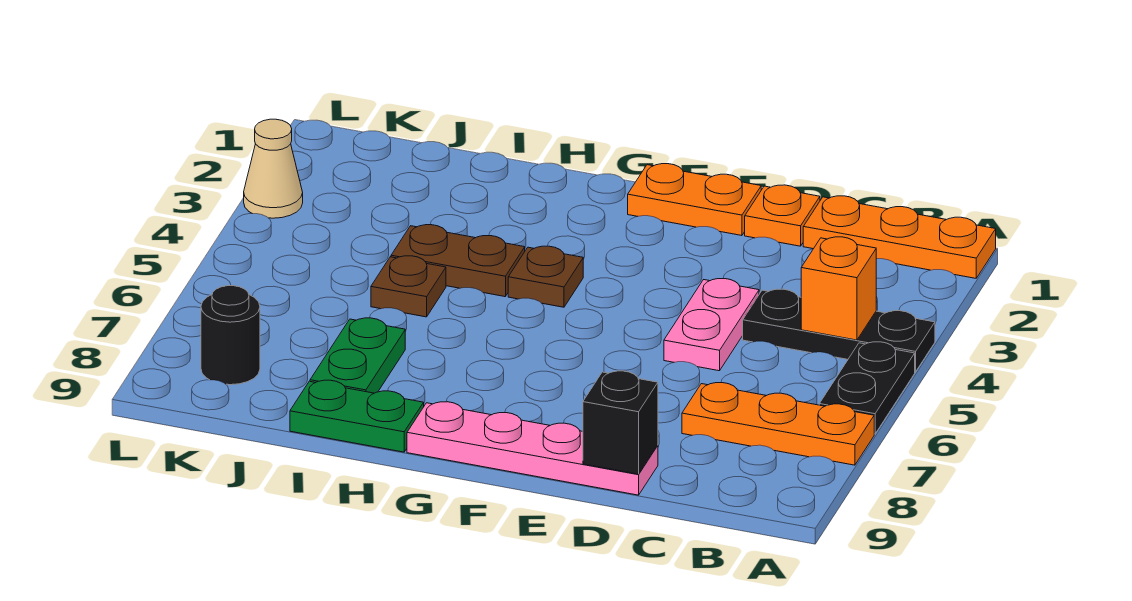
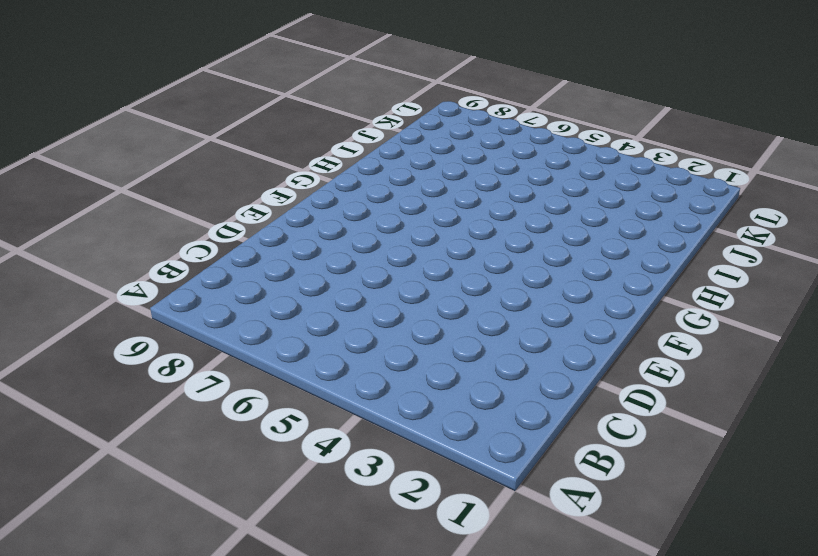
none -> orange 1x3 plate [803,196,996,278]
none -> black 1x3 plate [743,289,935,372]
none -> black 1x2 plate [819,342,915,434]

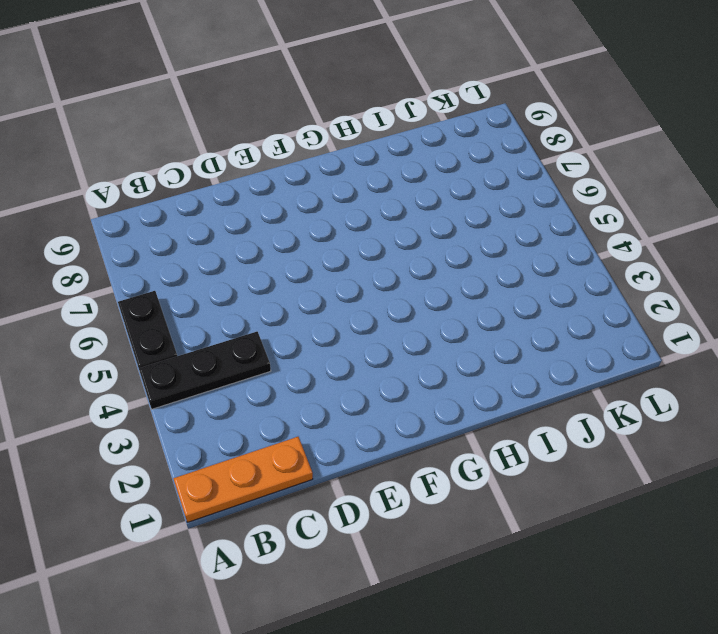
none -> orange 1x3 plate [682,383,874,465]
none -> orange 1x1 plate [745,185,820,246]
none -> pink 1x2 plate [664,279,759,371]

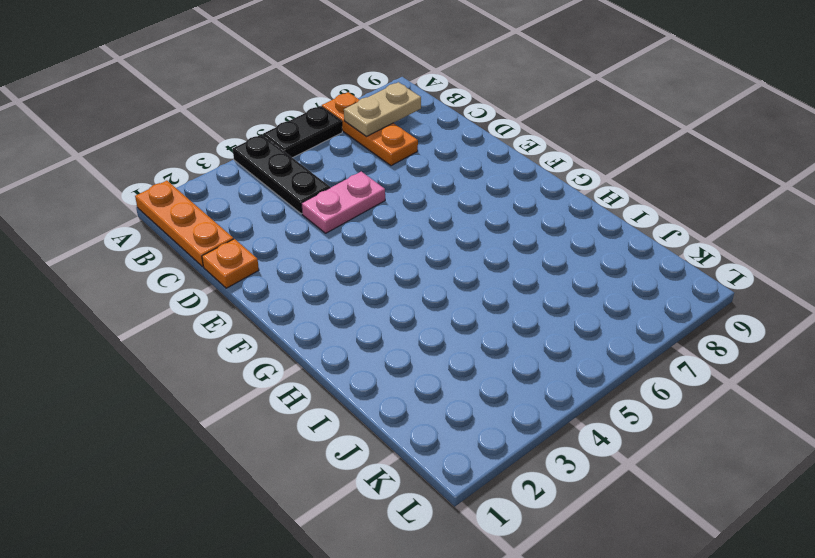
tan 1x2 plate [344,82,421,137] -> none
none -> pink 1x4 plate [407,402,658,495]
none -> orange 1x2 plate [628,164,761,236]
none -> brown 1x1 plate [508,246,583,307]

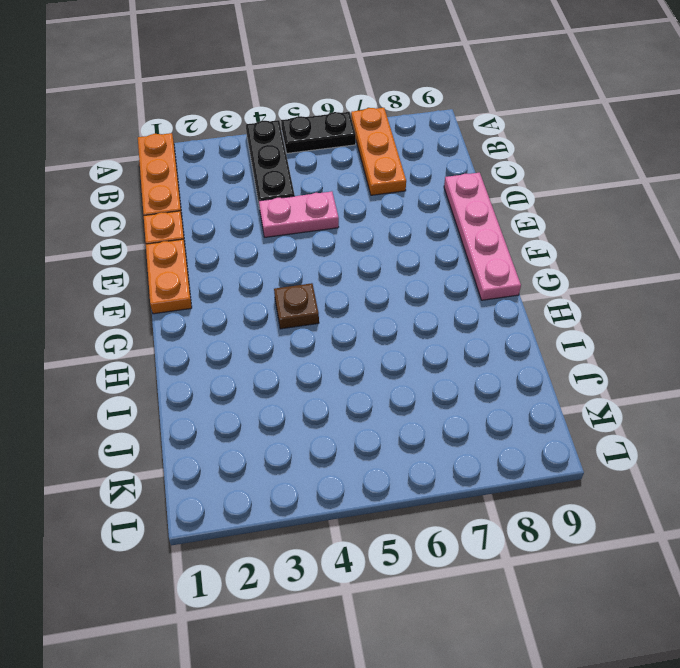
none -> brown 1x2 plate [391,225,525,297]
none -> green 1x2 plate [290,380,424,452]
none -> brown 1x1 plate [371,256,446,317]

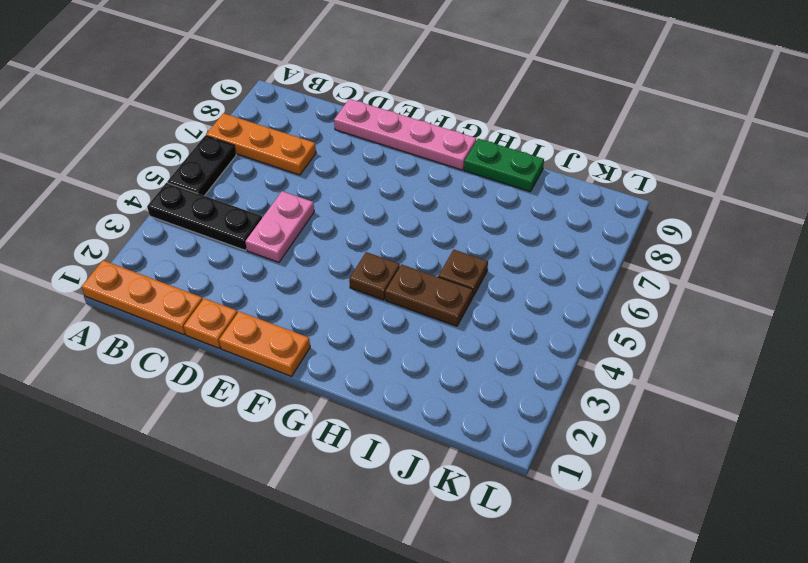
none -> green 1x2 plate [310,318,405,393]
none -> black 1x1 round brick [201,286,260,385]
none -> tan 1x1 cone [244,119,303,218]

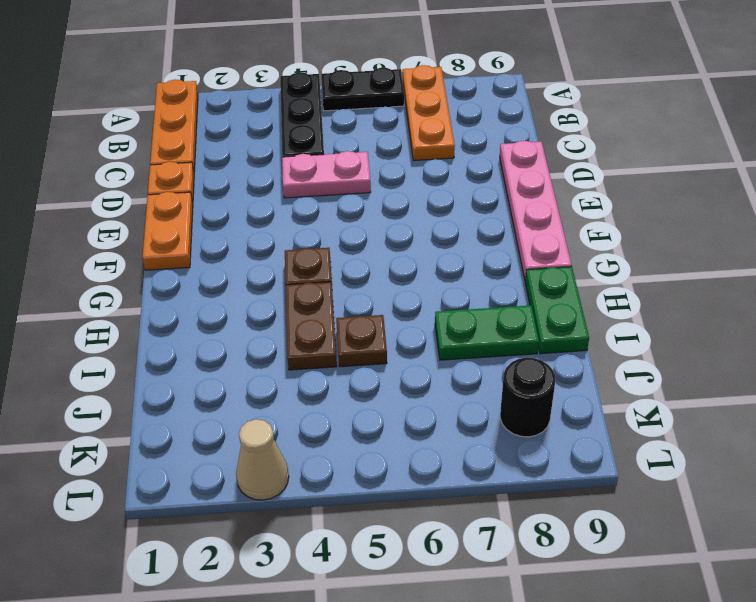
none -> orange 1x1 brick [801,237,876,340]
none -> black 1x1 brick [583,371,658,474]

